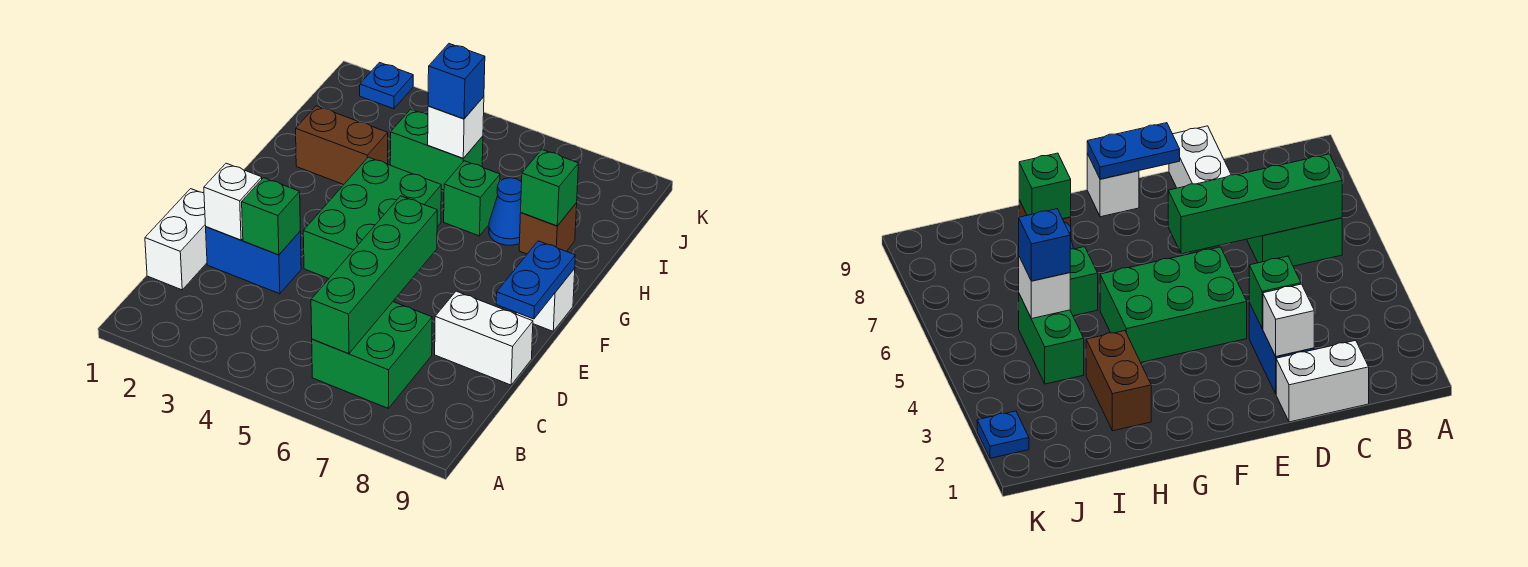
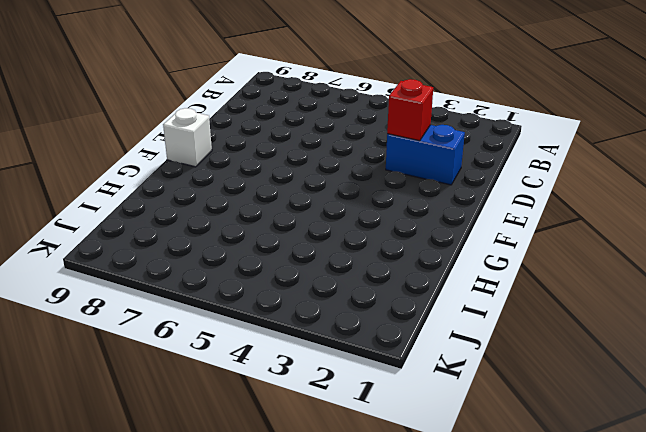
red 1x1 brick [387,79,433,141] -> green 1x1 brick [242,178,300,255]
none -> green 2x2 brick [312,302,432,408]
none -> white 1x2 brick [145,189,207,290]
none -> white 1x2 brick [435,291,533,385]

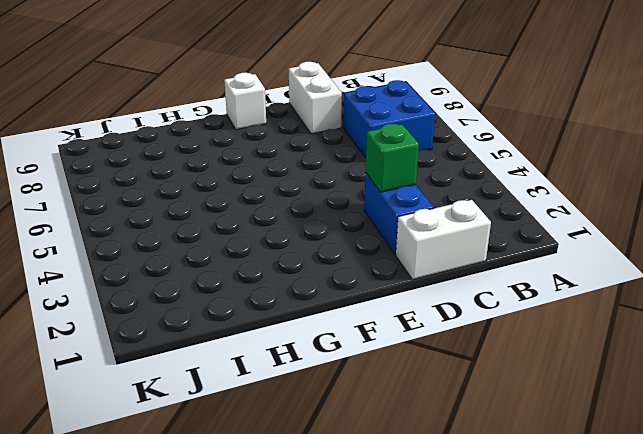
blue 2x2 brick [343,80,435,158] -> green 2x2 brick [312,302,432,408]
none -> green 2x3 brick [303,157,441,279]
none -> brown 1x2 brick [296,106,388,185]
none -> green 1x1 brick [444,161,500,236]

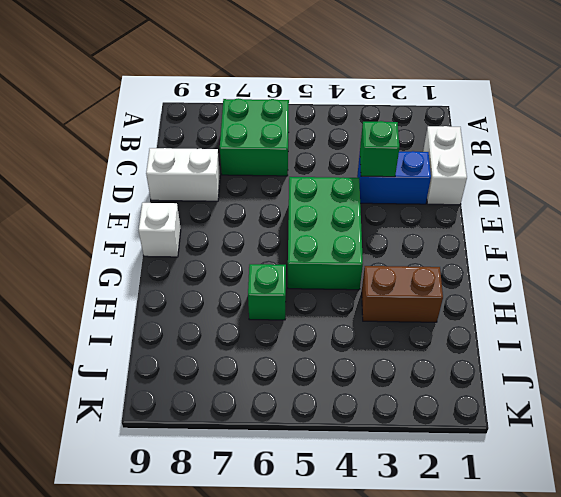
none -> blue 1x1 cone [489,178,522,245]
none -> brown 1x1 brick [519,203,577,254]
none -> green 1x2 brick [390,109,483,190]

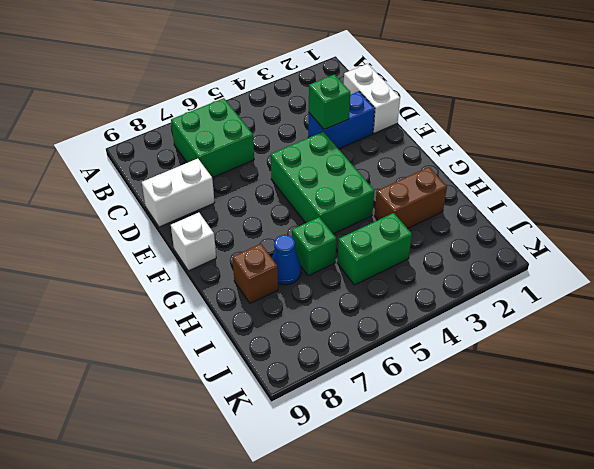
none -> blue 1x1 plate [360,63,413,109]
none -> green 1x4 brick [311,196,437,354]
none -> white 1x1 brick [204,163,262,240]

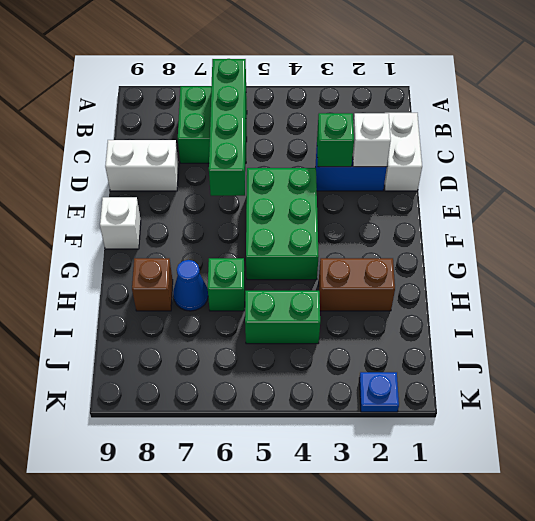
none -> blue 1x2 plate [496,241,575,319]
none -> green 1x1 brick [521,150,579,226]
none -> white 1x1 brick [428,97,484,158]

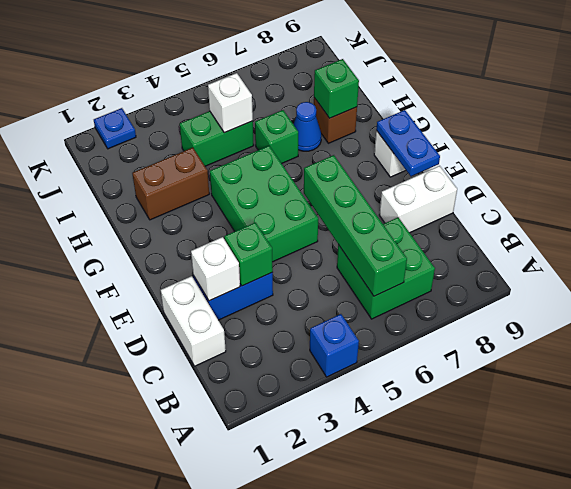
blue 1x1 brick [310,314,359,377] -> blue 1x1 brick moved to [428,44,485,119]

